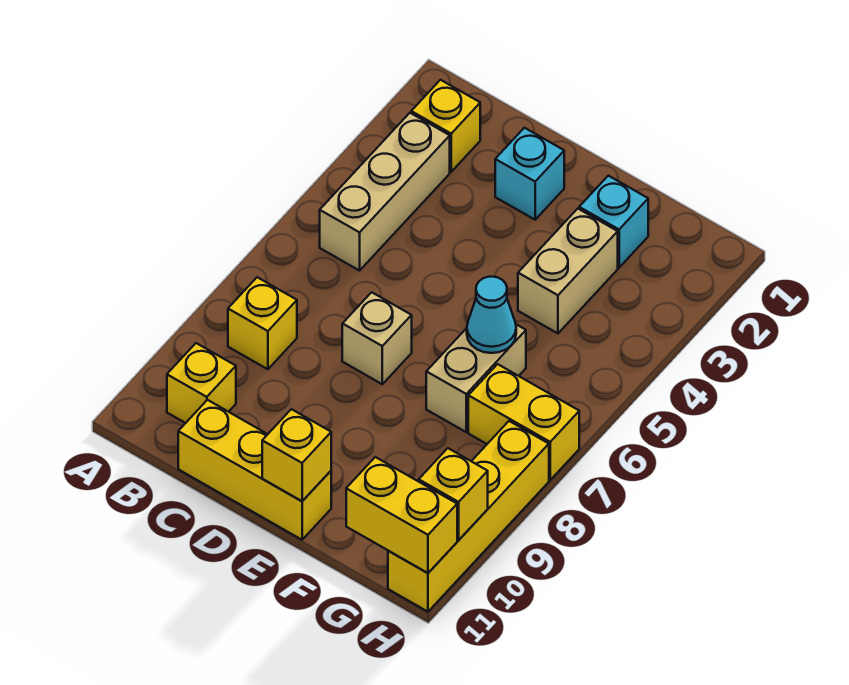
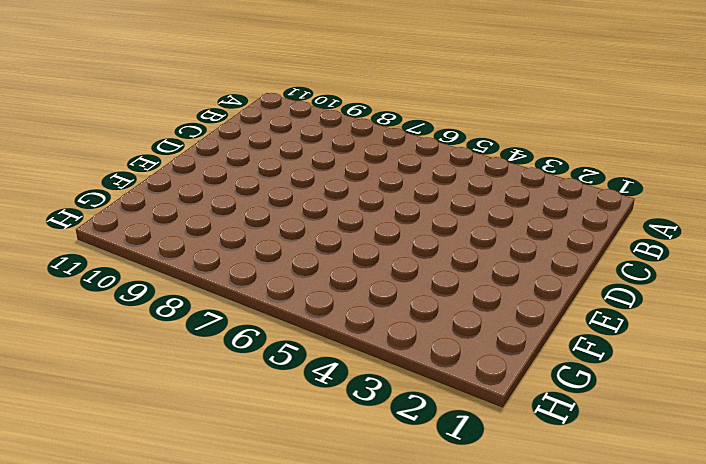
none -> yellow 1x1 brick [411,80,480,172]
none -> tan 1x3 brick [320,113,450,271]
none -> yellow 1x1 brick [228,277,297,369]

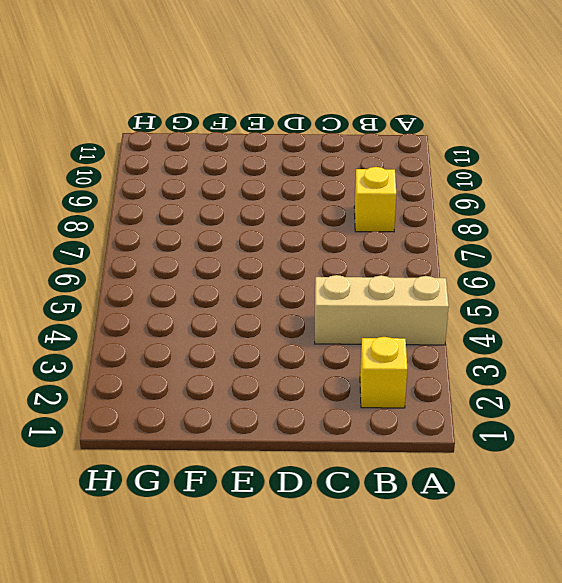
tan 1x3 brick [315,275,449,345] -> tan 1x3 brick turned to [320,113,450,271]
none -> yellow 1x1 brick [167,343,236,423]
none -> yellow 1x3 brick [178,400,331,540]
none -> cyan 1x1 brick [495,128,564,220]

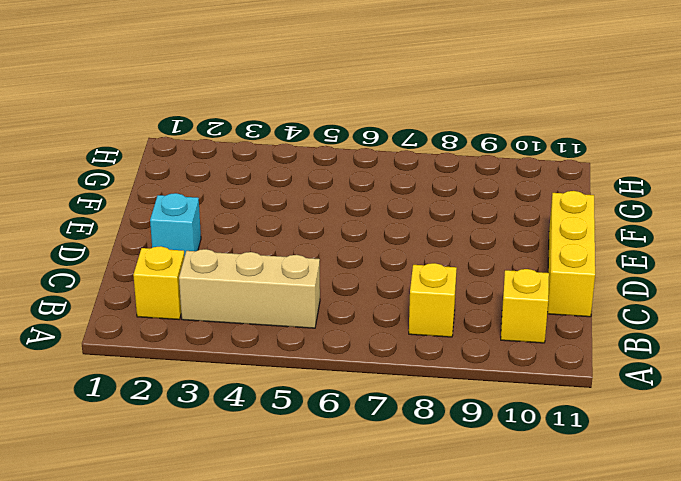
none -> tan 1x1 brick [342,292,412,384]
none -> cyan 1x1 brick [579,176,648,268]
none -> tan 1x2 brick [518,209,618,333]

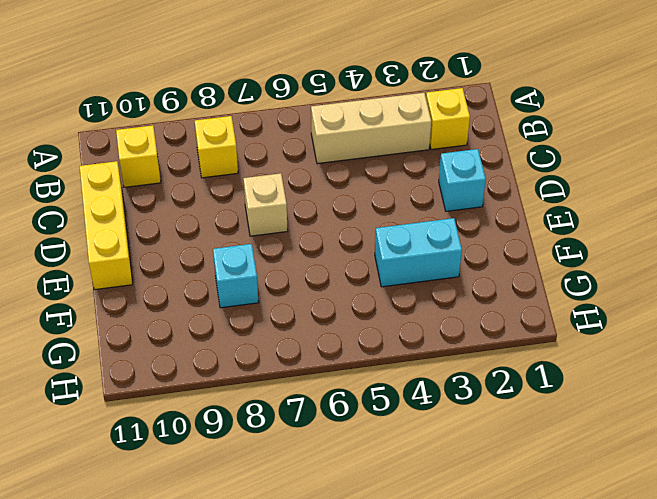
cyan 1x2 brick [375,218,462,287] -> tan 1x2 brick [518,209,618,333]
cyan 1x1 brick [213,244,259,308] -> cyan 1x1 brick moved to [579,176,648,268]
none -> tan 1x2 brick [426,324,526,432]
none -> yellow 1x2 brick [468,364,579,480]
none -> yellow 1x4 brick [388,421,549,612]

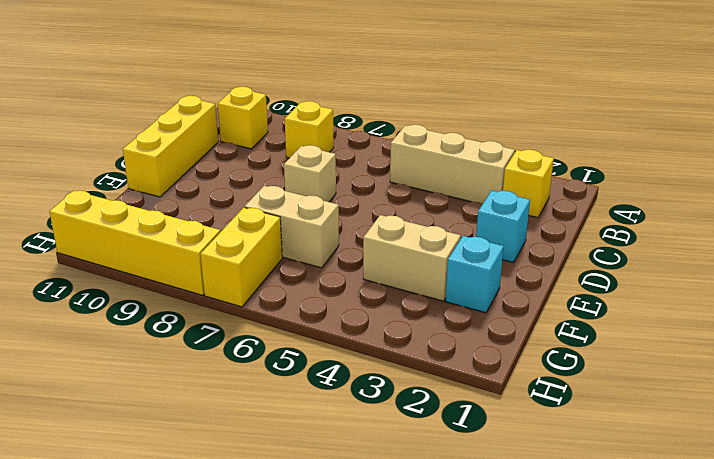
none -> yellow 1x1 brick [262,409,331,501]
none -> cyan 1x1 cone [467,277,516,353]
none -> yellow 1x2 brick [346,457,457,573]

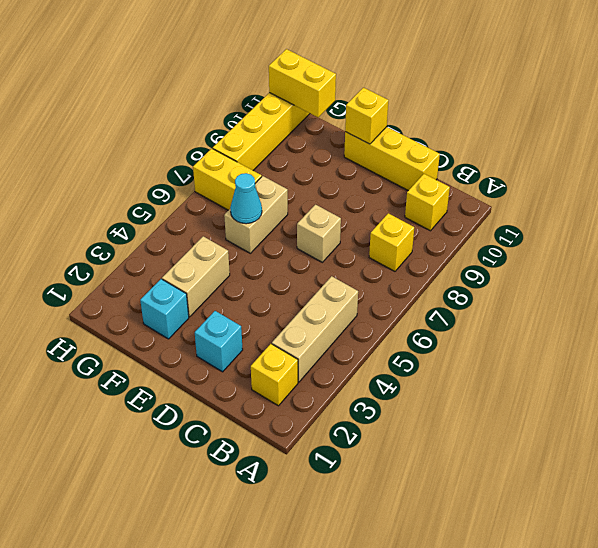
none -> yellow 1x1 brick [419,448,488,540]

